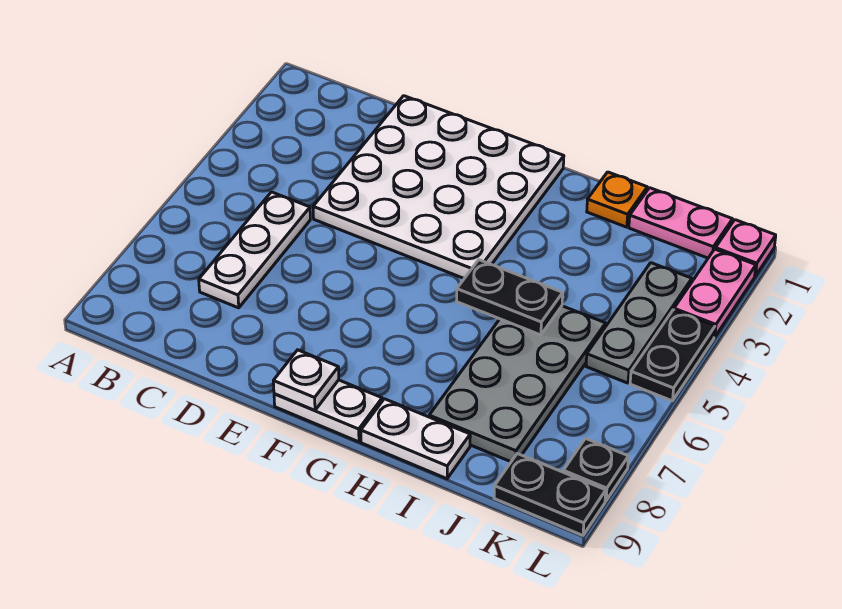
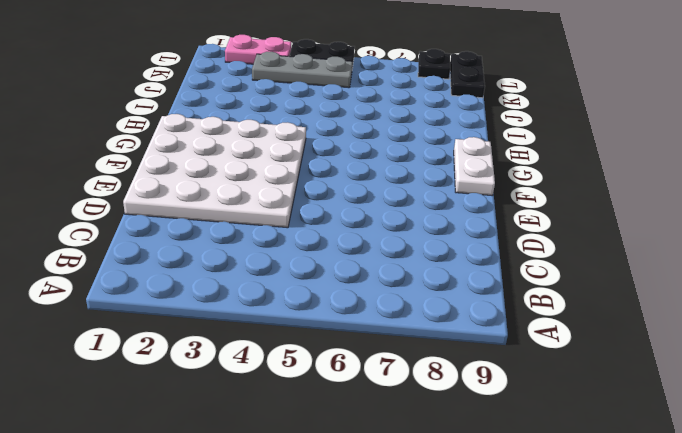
none -> white 1x3 plate [199,192,310,308]
none -> white 1x2 plate [361,399,470,479]
none -> orange 1x1 plate [587,172,647,227]

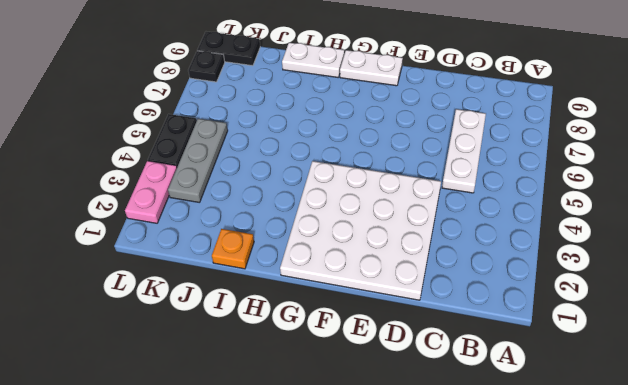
none -> grey 2x4 plate [429,306,606,462]
none -> pink 1x2 plate [629,188,733,258]
none -> pink 1x1 plate [715,220,776,276]

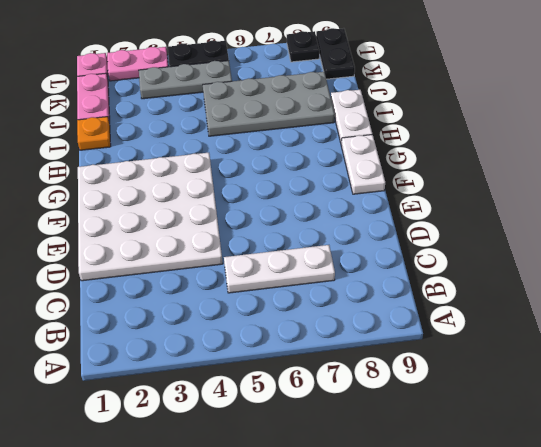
none -> white 1x1 plate [273,350,339,410]
none -> black 1x2 plate [457,260,563,335]

